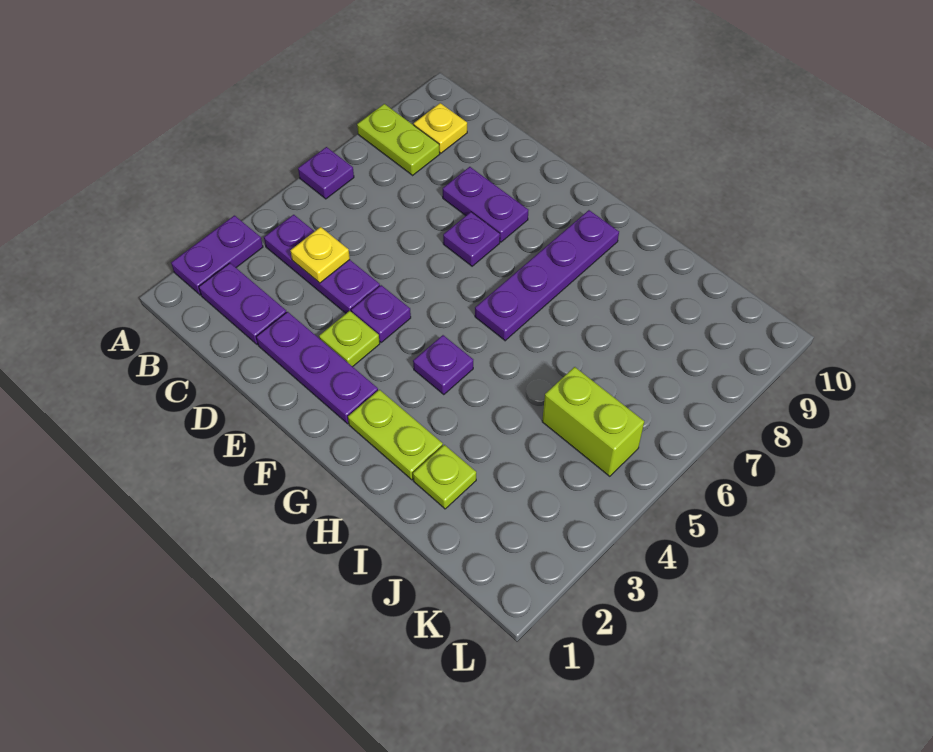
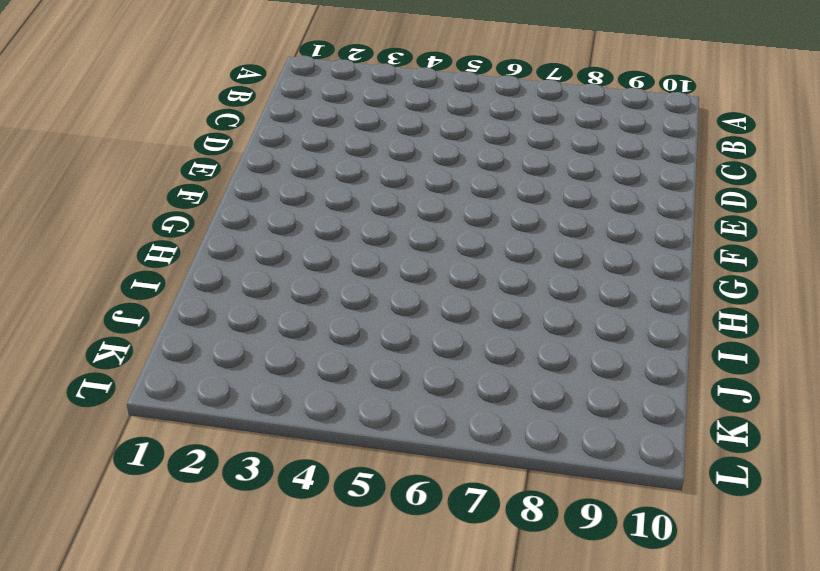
none -> purple 1x2 plate [171,216,263,295]
none -> purple 1x1 plate [298,147,354,199]
none -> lime 1x2 plate [357,104,440,175]

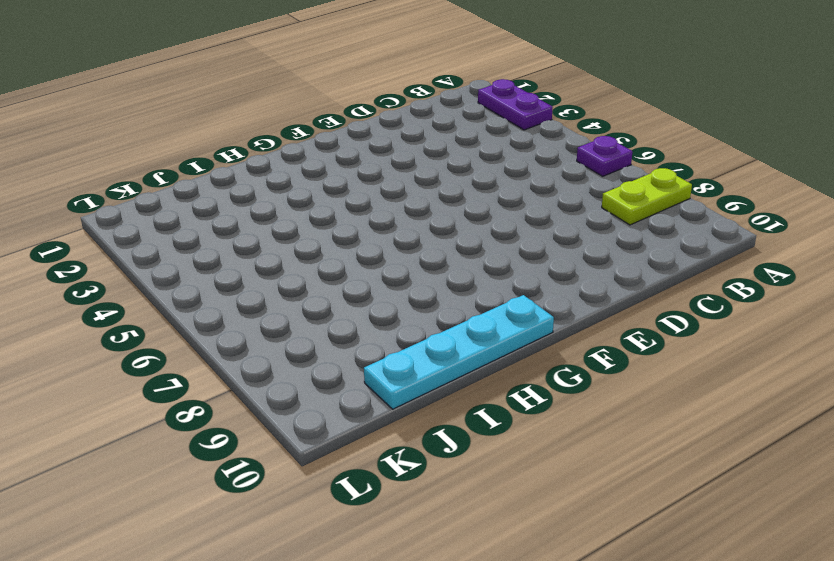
cyan 1x4 plate [364,295,554,409] -> none
none -> purple 1x2 plate [199,263,287,345]
none -> purple 1x3 plate [264,215,380,313]
none -> yellow 1x1 plate [414,103,467,153]

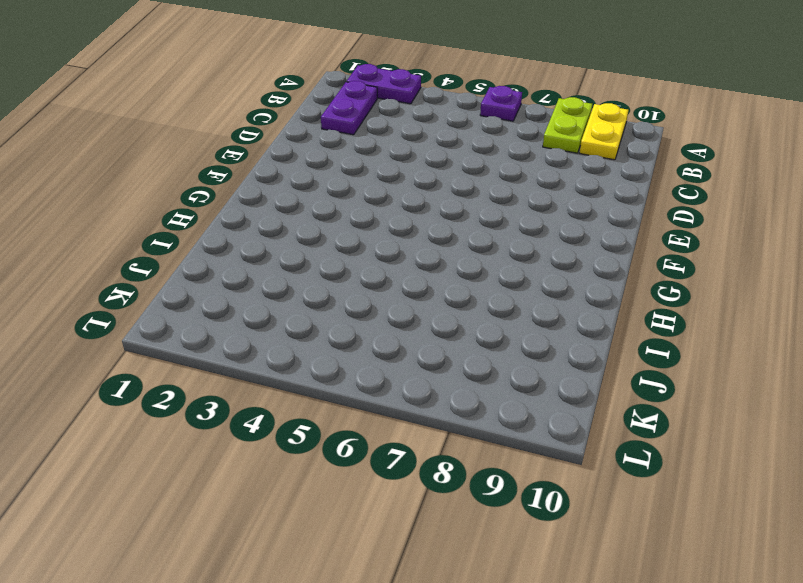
yellow 1x2 plate [580,103,628,160] -> yellow 1x1 plate [414,103,467,153]
none -> purple 1x3 plate [264,215,380,313]
none -> purple 1x3 plate [256,312,378,424]
none -> purple 1x2 plate [443,167,528,242]

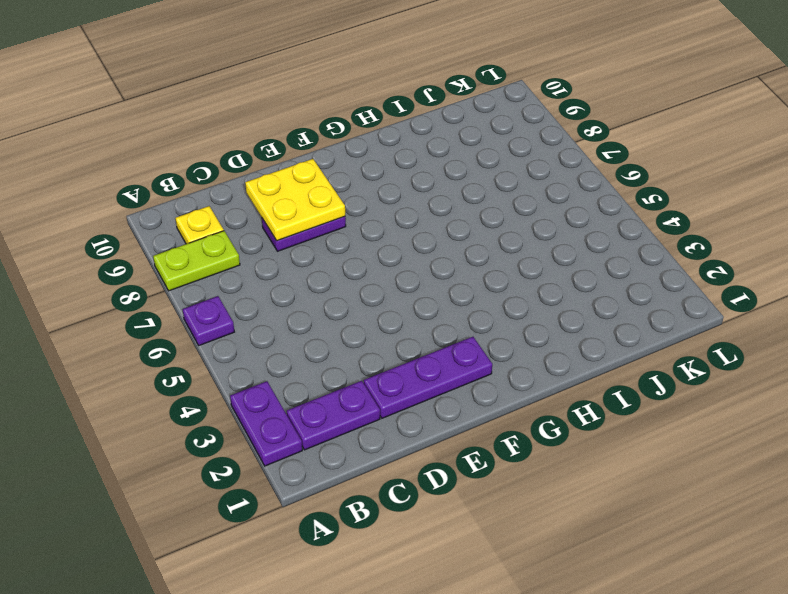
yellow 2x2 plate [245,159,345,241] -> none
none -> purple 1x3 plate [264,215,380,313]
none -> lime 1x1 plate [319,311,380,367]
none -> purple 1x1 plate [351,285,411,343]

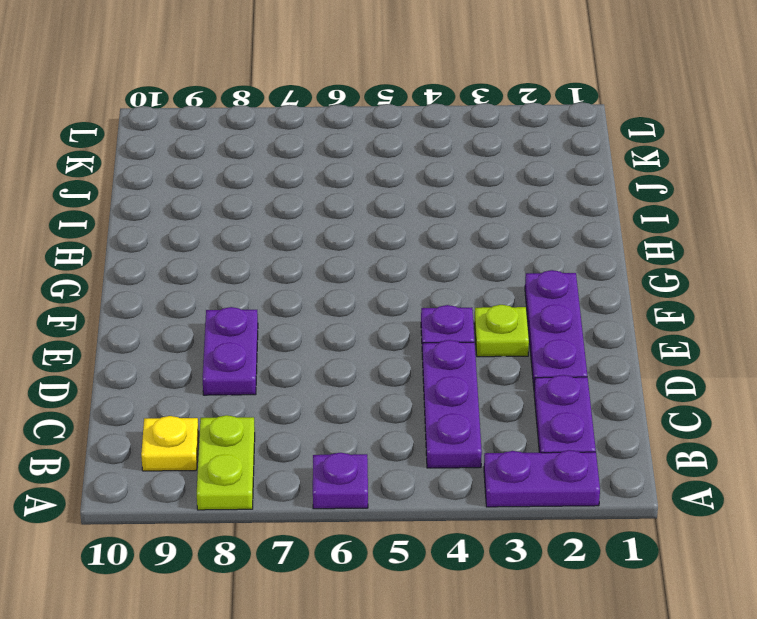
none -> purple 1x1 plate [443,212,500,266]
none -> lime 1x2 plate [348,390,443,480]
none -> purple 1x1 plate [413,335,473,395]

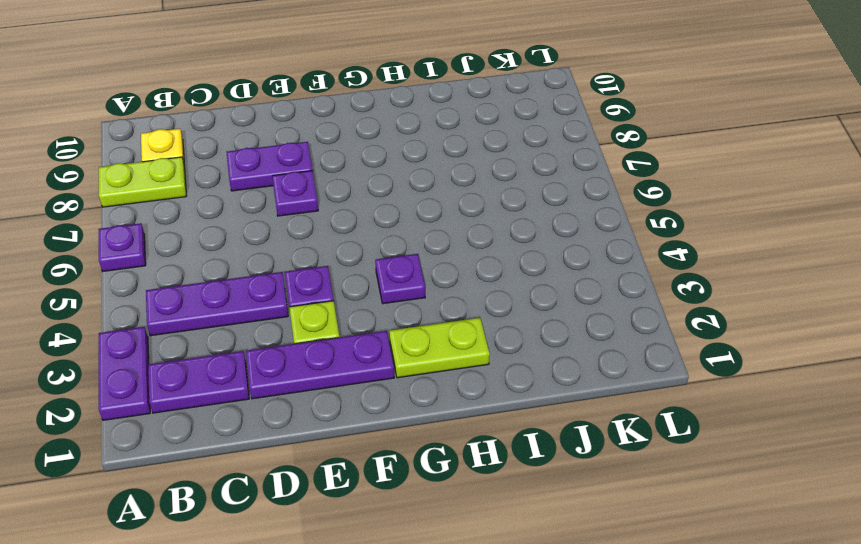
none -> purple 1x4 plate [475,210,619,341]
none -> lime 1x1 plate [413,445,476,509]
none -> lime 1x2 brick [542,367,644,476]

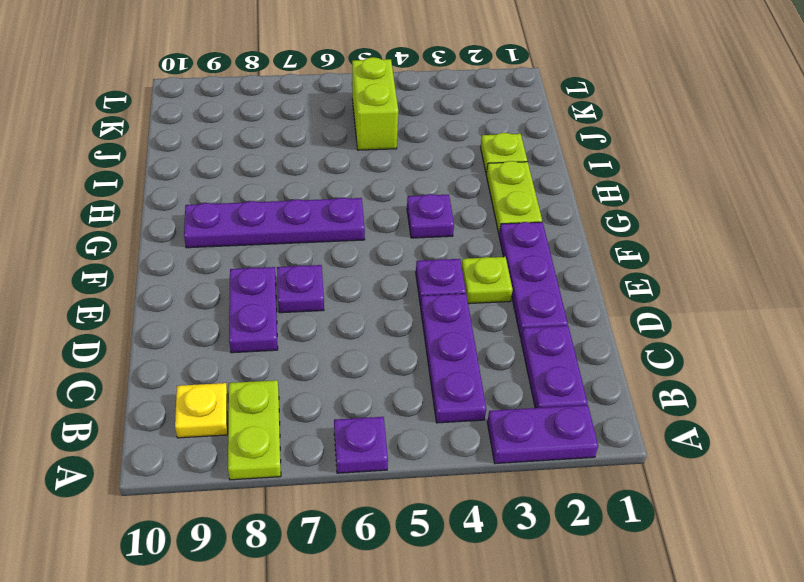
none -> yellow 1x1 plate [290,227,350,283]

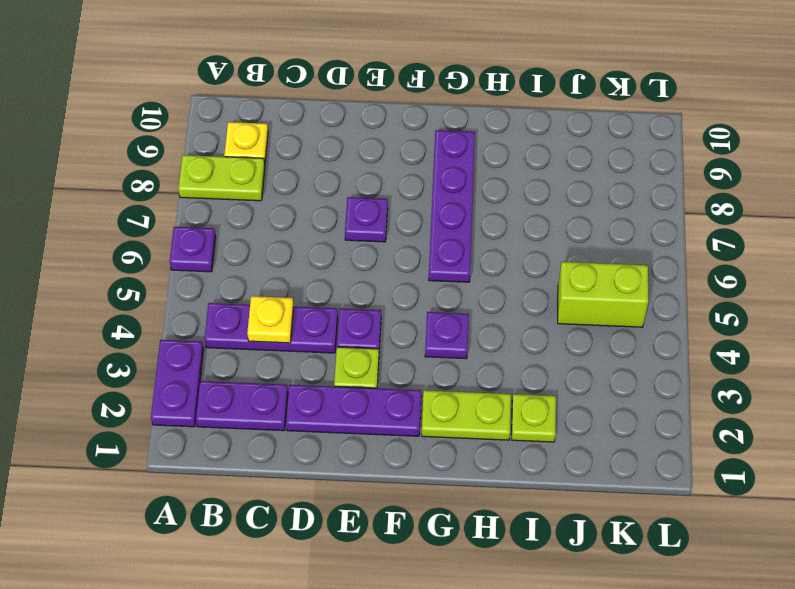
none -> purple 1x2 plate [443,167,528,242]

